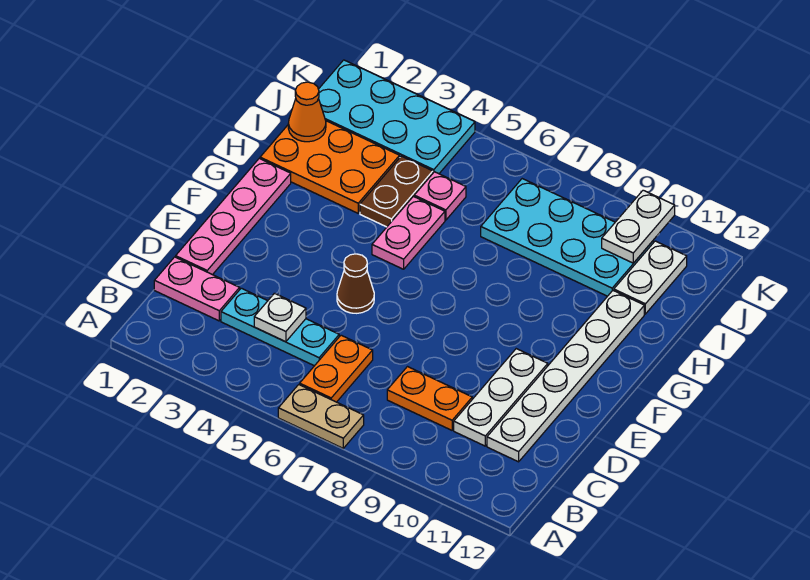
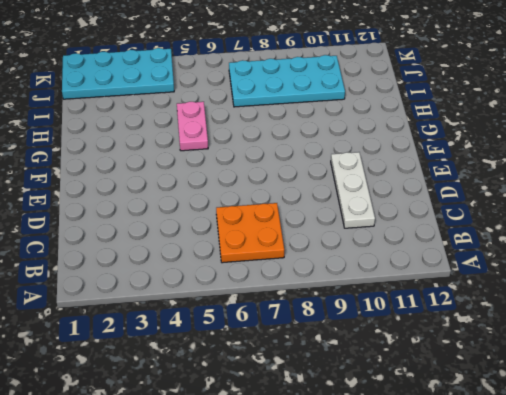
orange 2x2 plate [216,203,284,263] -> orange 1x2 plate [300,335,373,402]
none -> tan 1x2 plate [278,385,364,448]
none -> pink 1x2 plate [154,257,240,321]
none -> cyan 1x3 plate [221,288,339,366]

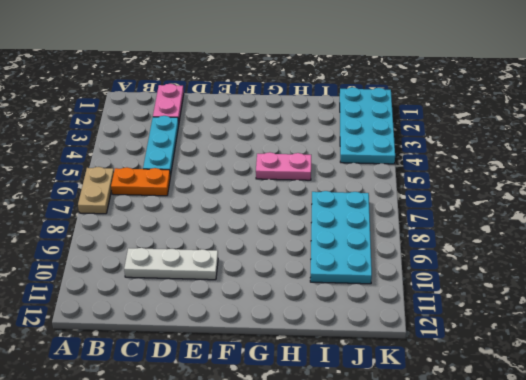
none -> orange 1x2 plate [387,367,472,430]
none -> white 1x6 plate [487,291,644,462]
none -> pink 1x4 plate [176,159,291,275]

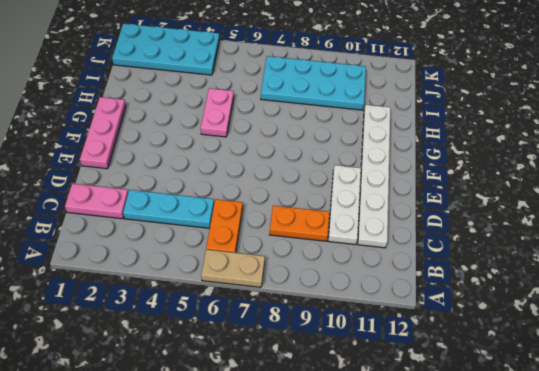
pink 1x3 plate [80,97,126,169] -> pink 1x4 plate [176,159,291,275]
none -> brown 1x1 cone [337,254,374,313]
none -> orange 2x3 plate [260,121,400,213]
none -> brown 1x2 plate [360,156,433,227]

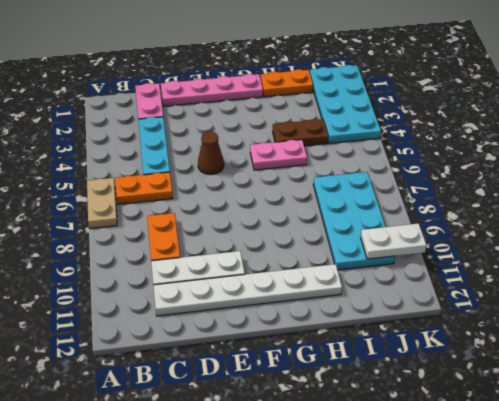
orange 1x2 plate [261,69,313,97] -> orange 2x3 plate [260,121,400,213]
none -> pink 1x1 plate [414,172,466,220]
none -> white 1x2 plate [614,241,687,314]
none -> white 1x1 plate [254,293,306,342]

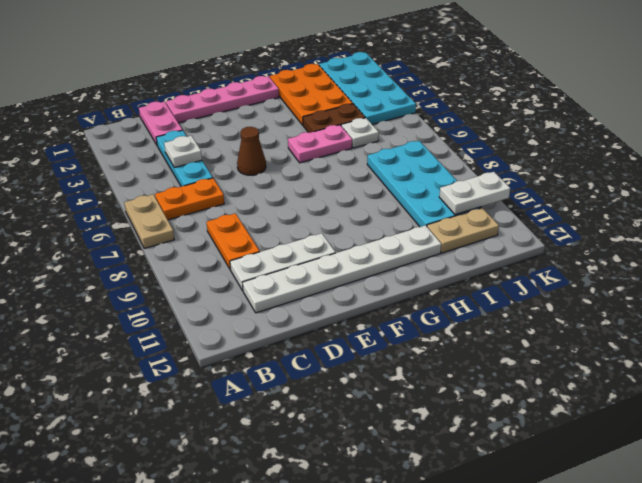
white 1x1 plate [341,118,379,148] -> pink 1x1 plate [414,172,466,220]
tan 1x2 plate [427,208,499,253] -> white 1x2 plate [614,241,687,314]
none -> orange 1x1 cone [288,82,326,142]

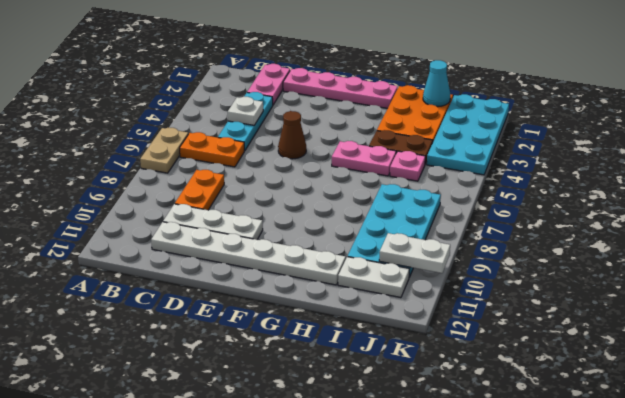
cyan 1x1 cone [423,60,450,107] -> orange 1x1 cone [288,82,326,142]

